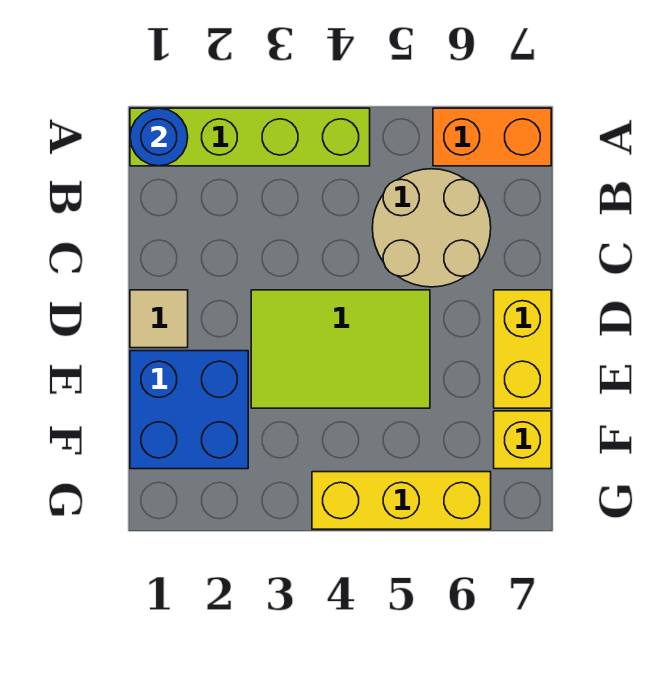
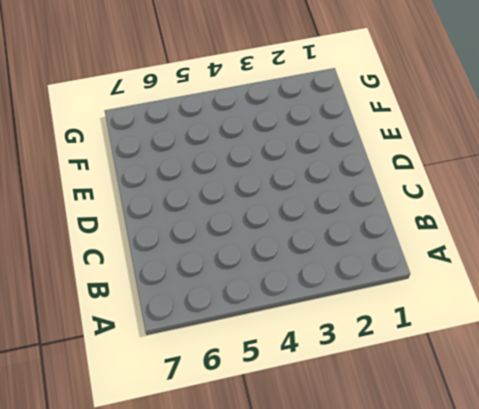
none -> lime 1x4 brick [130,108,370,166]
none -> orange 1x2 brick [433,108,551,166]

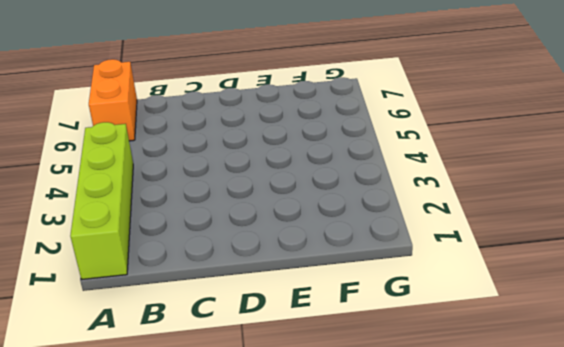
none -> tan 2x2 round brick [372,169,491,287]
none -> tan 1x1 tile [130,290,188,348]

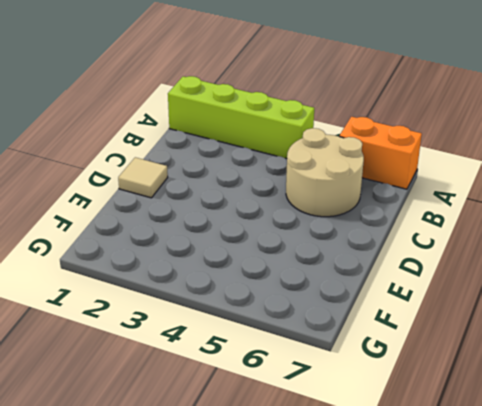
none -> lime 2x3 tile [251,290,430,408]
none -> yellow 1x2 brick [494,290,551,408]

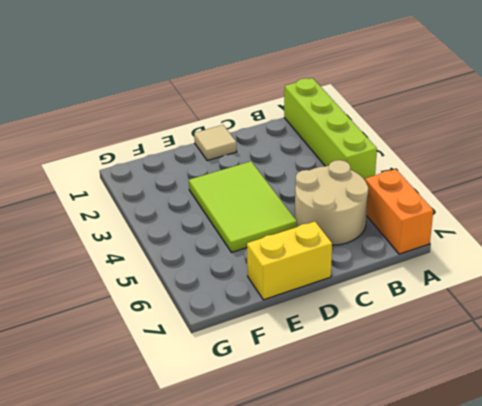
none -> blue 2x2 brick [130,351,248,469]
none -> yellow 1x1 brick [494,411,551,469]

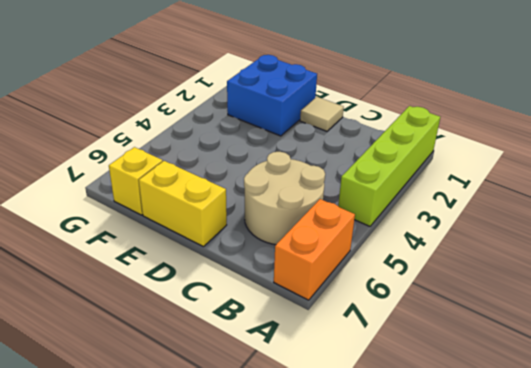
none -> lime 2x3 tile [251,290,430,408]
none -> yellow 1x3 brick [312,472,491,529]

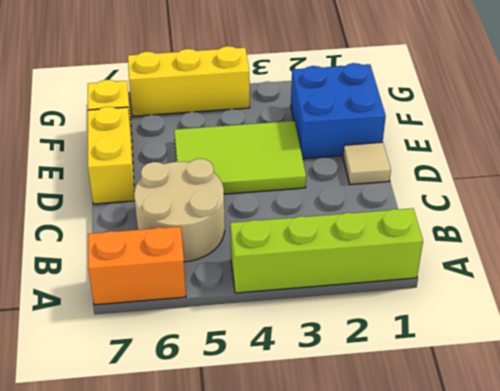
none -> blue 1x1 round brick [130,108,188,166]

